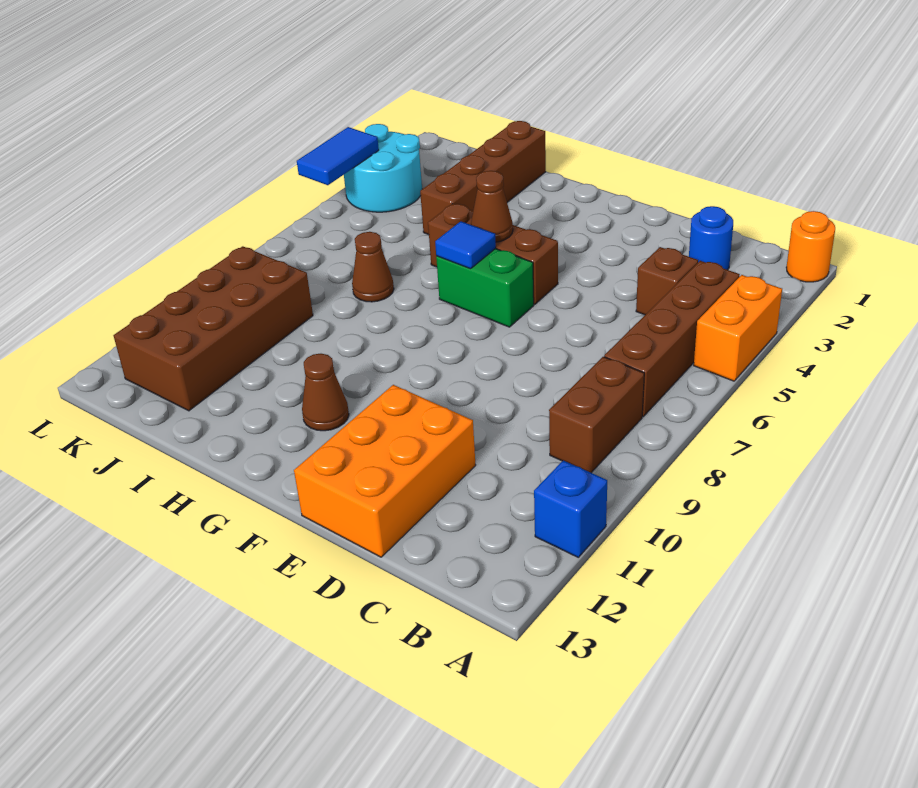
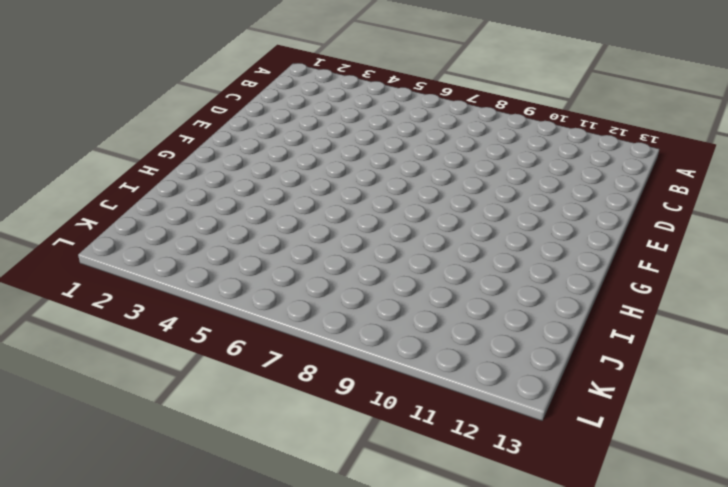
none -> orange 1x1 round brick [786,211,835,282]
none -> orange 1x2 brick [694,275,782,381]
none -> blue 1x1 brick [534,461,607,557]

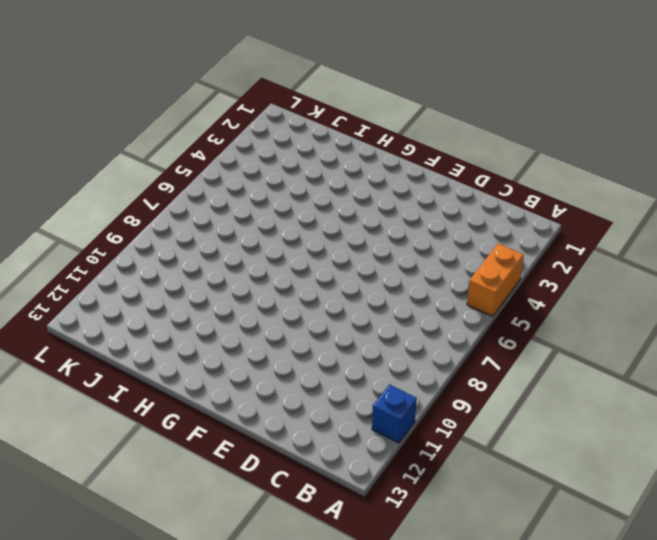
none -> orange 1x1 round brick [786,211,835,282]
none -> brown 1x4 brick [604,261,740,417]
none -> brown 1x2 brick [549,357,644,473]

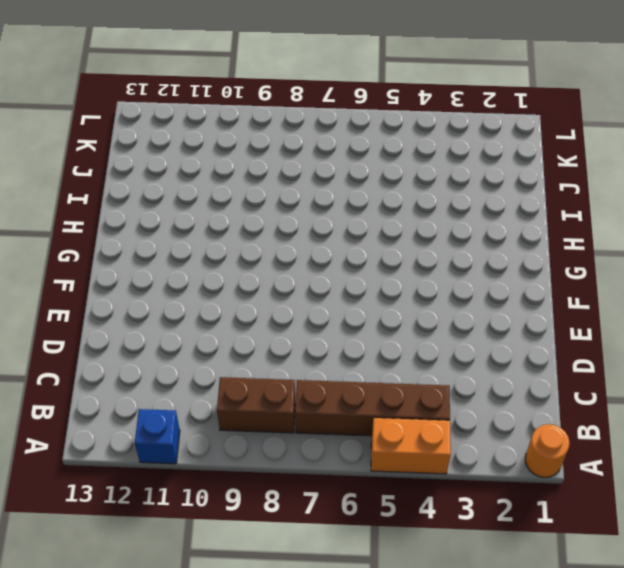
none -> blue 1x1 round brick [689,206,733,270]
none -> brown 1x1 brick [636,247,698,315]
none -> orange 2x3 brick [294,385,476,557]

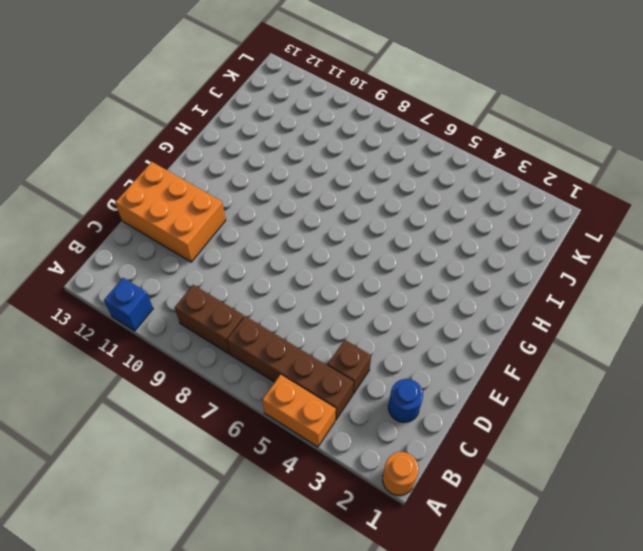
none -> brown 1x3 brick [428,204,558,304]
none -> green 1x2 brick [436,249,534,327]
none -> brown 1x1 cone [302,354,349,431]

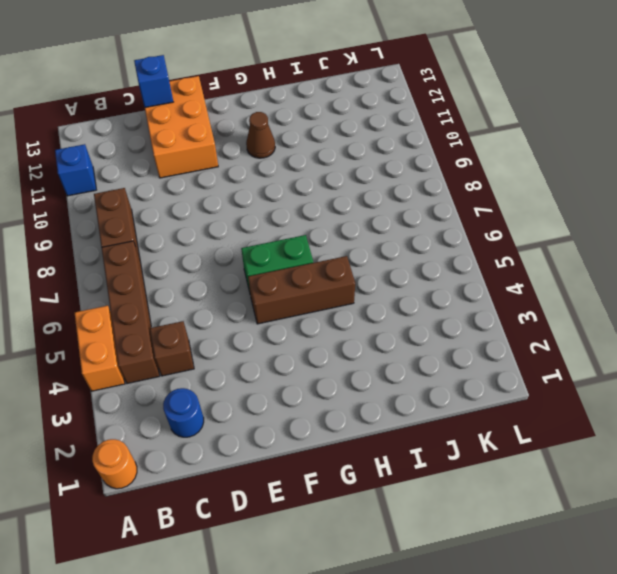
blue 1x1 brick [134,55,173,107] -> none
none -> brown 1x4 brick [420,121,546,235]
none -> brown 1x1 cone [352,232,394,302]
none -> brown 2x4 brick [114,246,313,411]

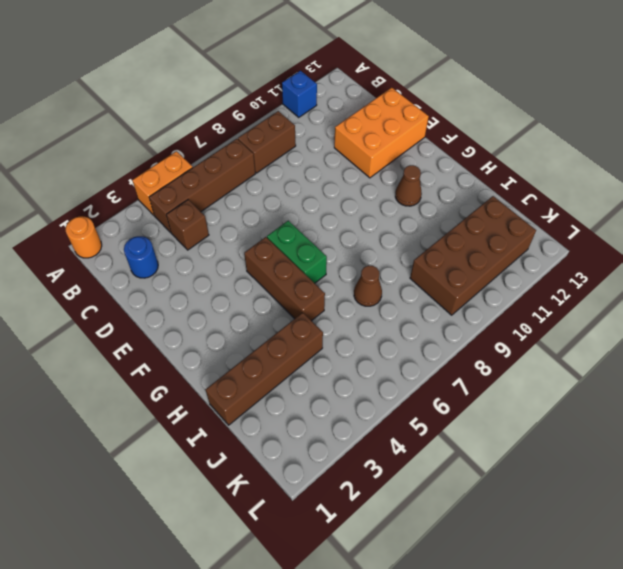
none -> cyan 2x2 round brick [344,124,422,212]
none -> brown 1x1 cone [471,171,513,242]
none -> blue 1x1 tile [435,221,496,269]

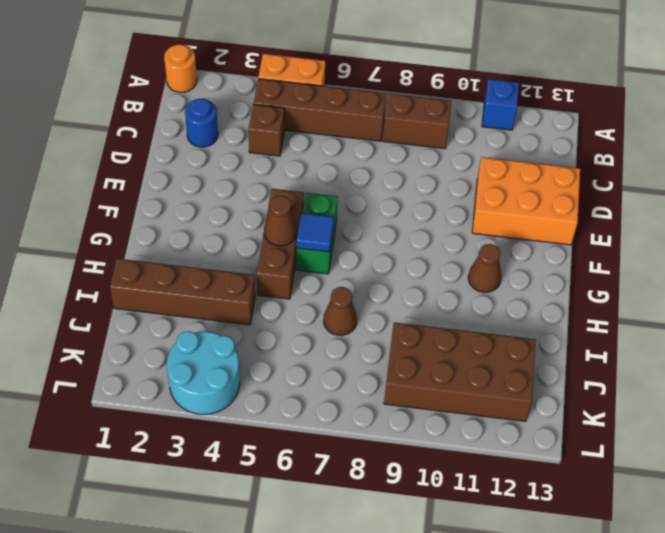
none -> blue 1x2 tile [297,127,379,185]

